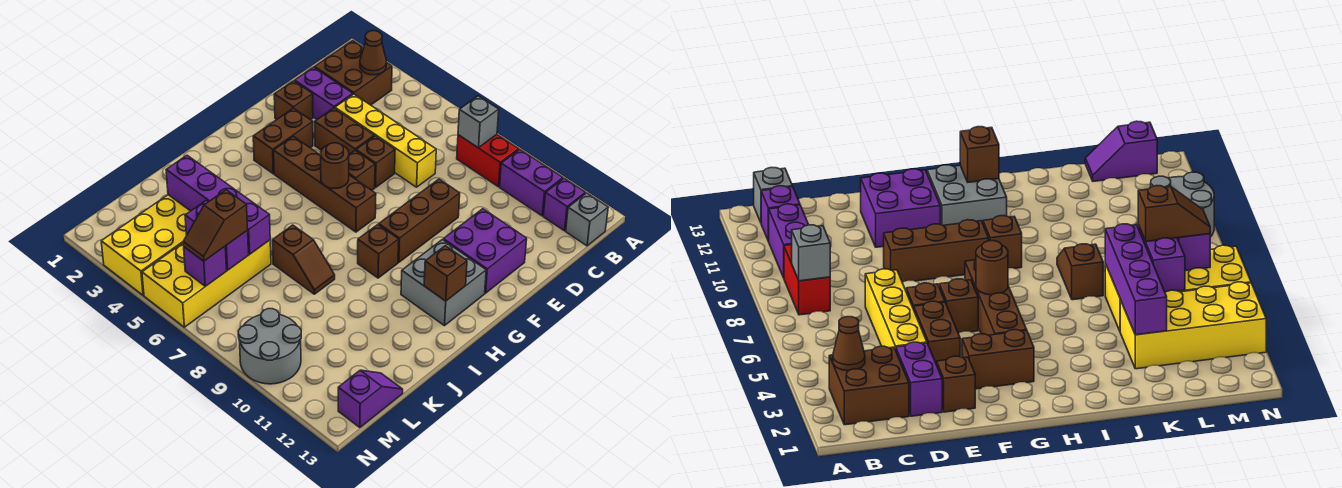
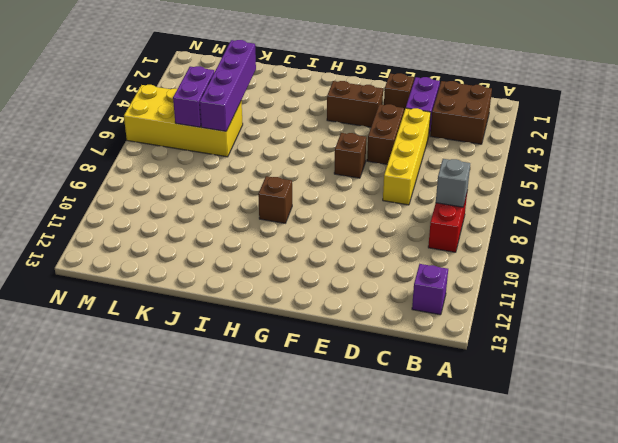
none -> purple 1x2 brick [500,149,563,216]
none -> grey 1x1 brick [566,193,608,246]
none -> brown 1x1 brick [356,136,395,187]
none -> brown 1x3 brick [379,179,460,262]

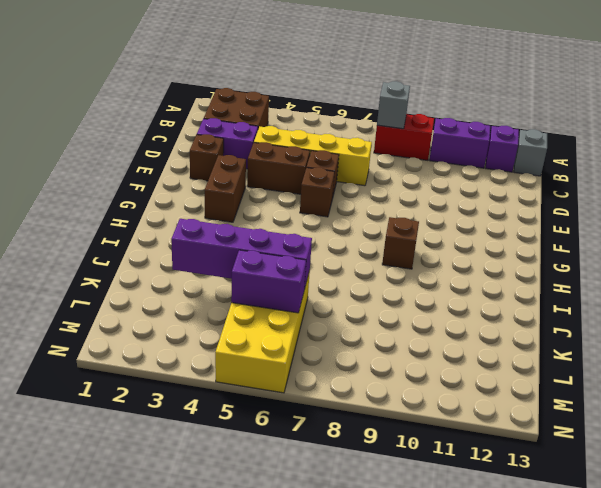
none -> brown 1x3 brick [379,179,460,262]
none -> purple 2x2 brick [443,209,527,293]
none -> brown 1x4 brick [274,136,376,232]
none -> grey 2x2 brick [401,240,486,326]

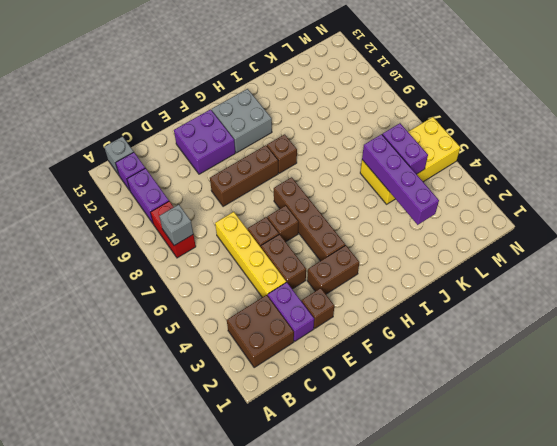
none -> brown 1x2 slope [272,225,335,294]
none -> yellow 2x4 brick [101,195,190,295]
none -> purple 1x2 slope [338,370,403,428]
none -> grey 2x2 round brick [238,309,301,384]

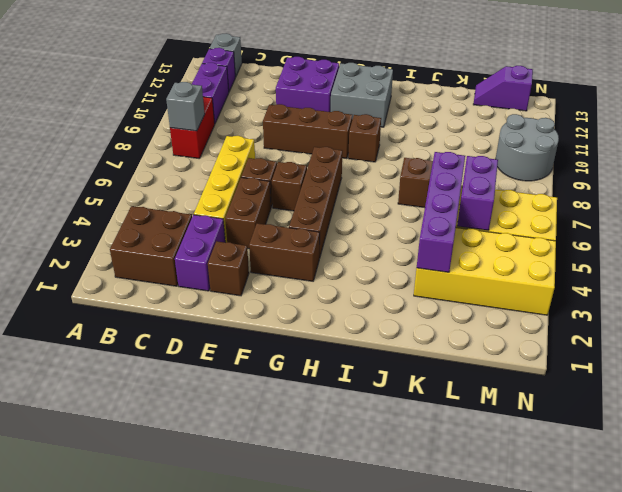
none -> brown 1x1 cone [360,31,387,75]
none -> brown 1x1 round brick [321,143,349,188]
none -> brown 1x1 brick [424,246,467,301]
none -> purple 1x1 brick [184,247,226,286]

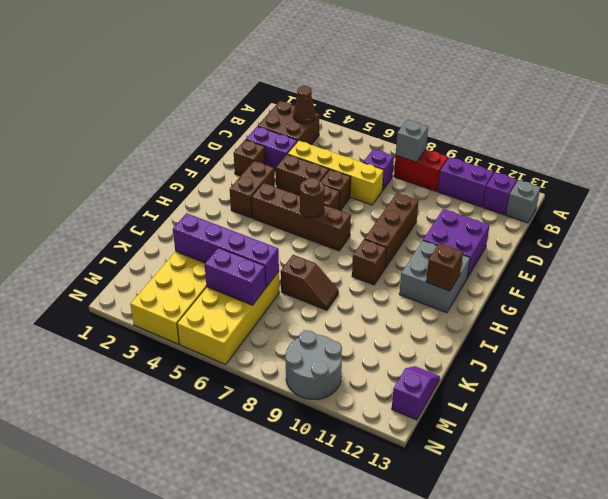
purple 1x1 brick [363,149,394,190] -> purple 1x1 brick moved to [184,247,226,286]
none -> brown 1x2 slope [183,190,248,261]

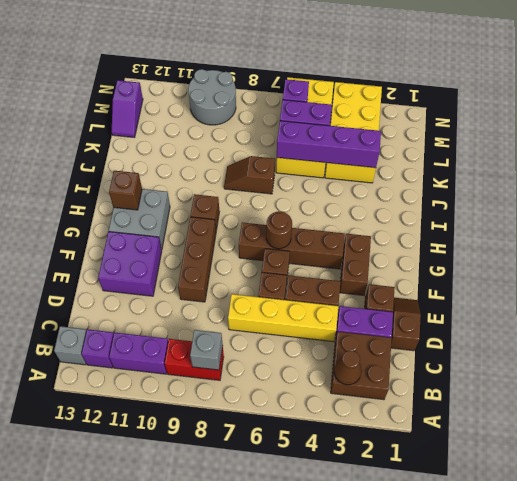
brown 1x2 slope [391,298,421,351] -> brown 1x2 slope moved to [183,190,248,261]

